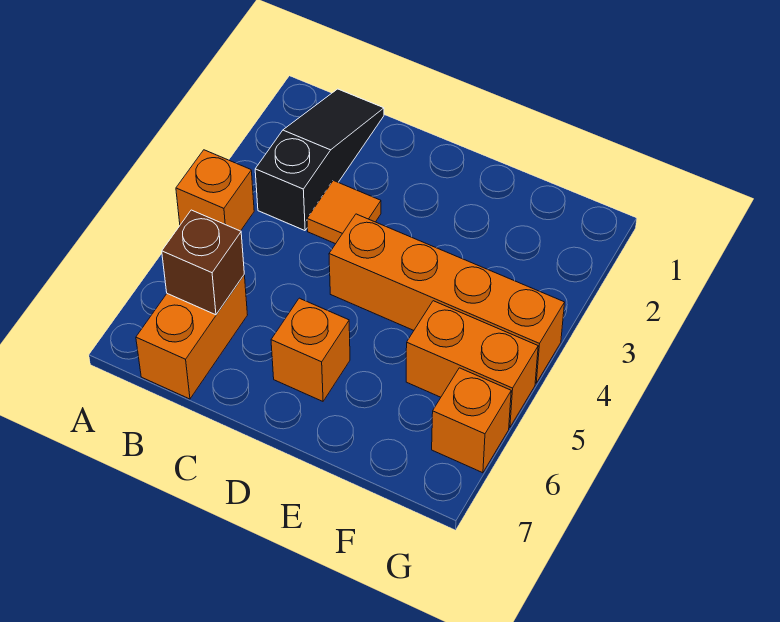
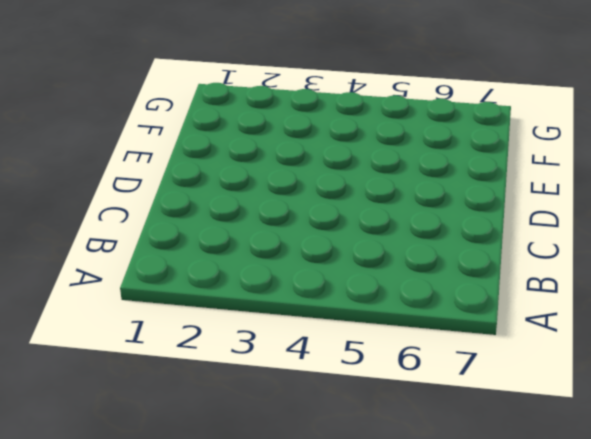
none -> orange 1x1 brick [176,150,254,231]
none -> black 1x3 slope [255,89,384,231]

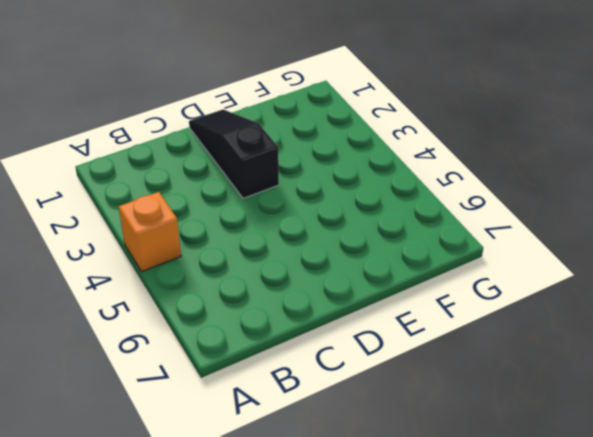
black 1x3 slope [189,109,279,198] -> black 1x3 slope moved to [255,89,384,231]
none -> orange 1x2 brick [136,275,247,399]
none -> orange 1x1 tile [307,181,381,244]

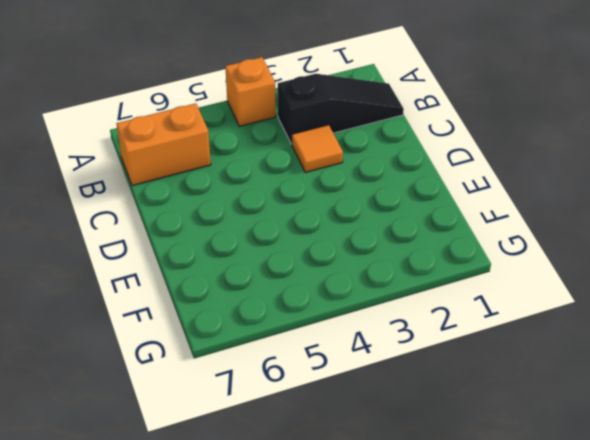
none -> orange 1x4 brick [329,214,565,383]
none -> orange 1x1 brick [271,298,350,401]

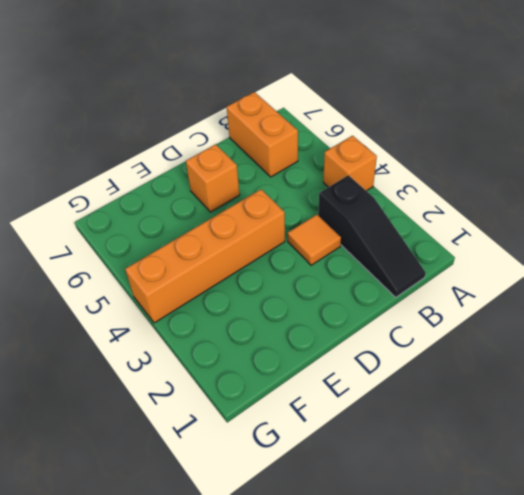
none -> orange 1x2 brick [406,301,538,428]
none -> orange 1x1 brick [432,368,511,473]

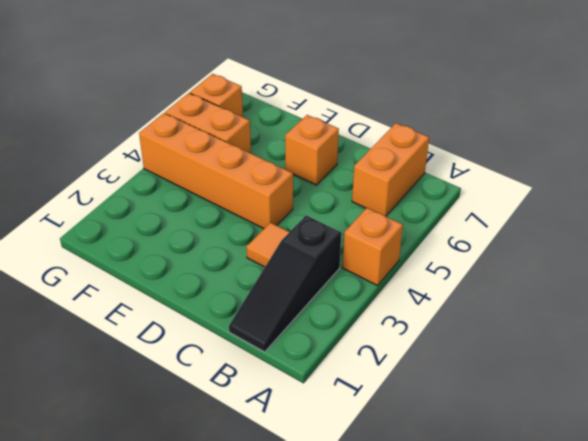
none -> brown 1x1 brick [162,210,244,315]

